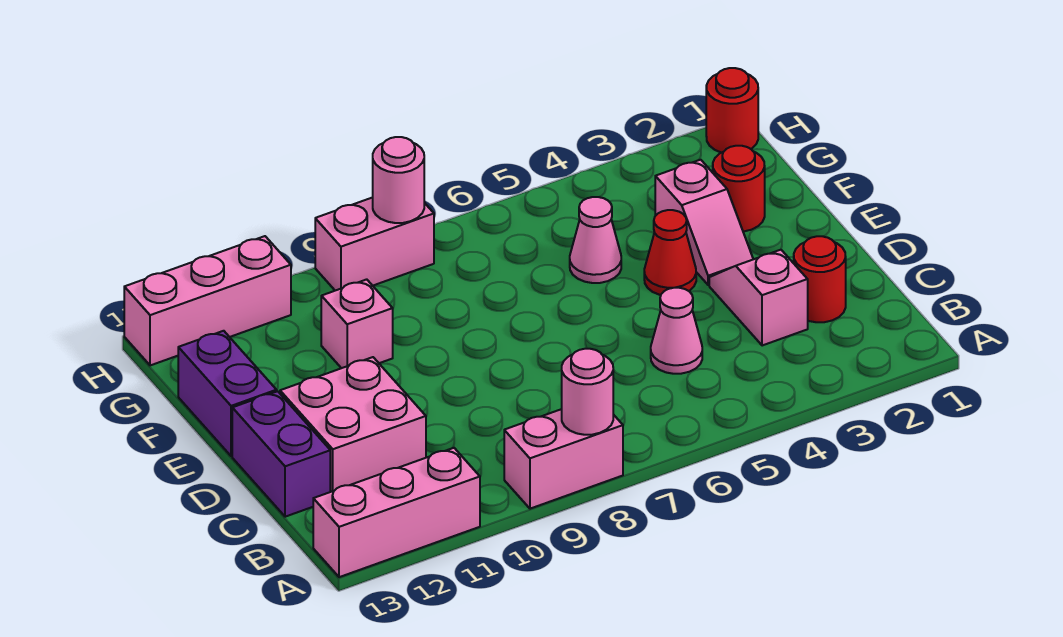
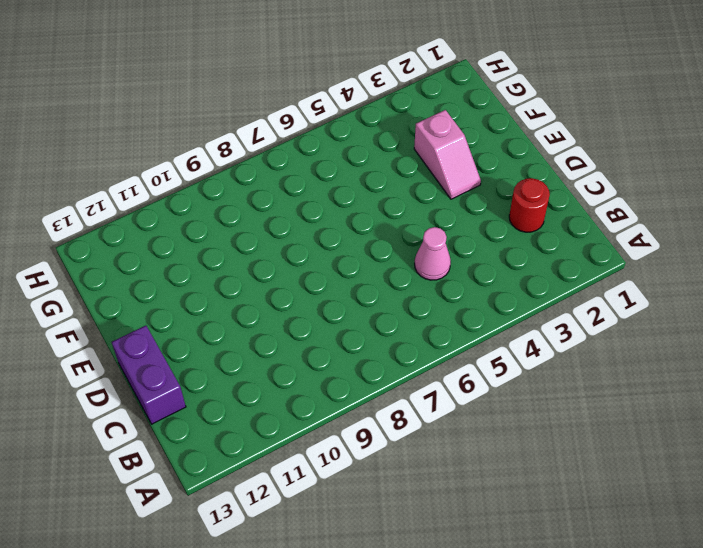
none -> pink 1x2 brick [504,409,623,509]
none -> pink 1x3 brick [313,448,480,577]
none -> pink 1x2 slope [709,250,808,346]

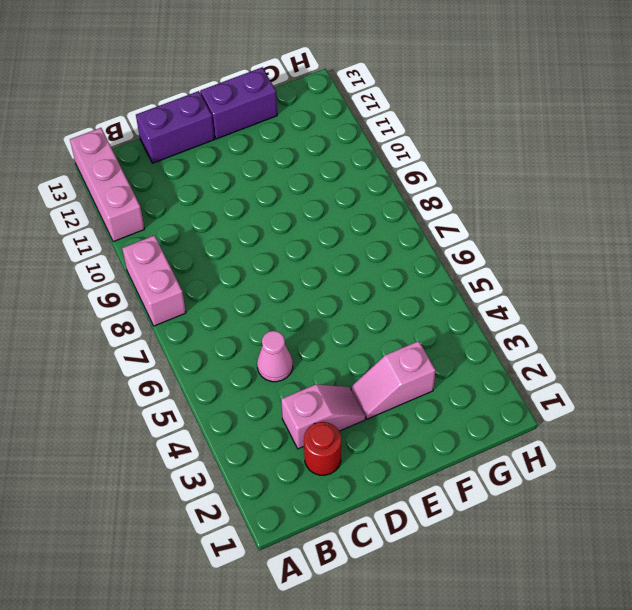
none -> pink 2x2 brick [280,357,426,492]
none -> red 1x1 cone [644,210,696,295]
none -> red 1x1 round brick [713,146,765,232]

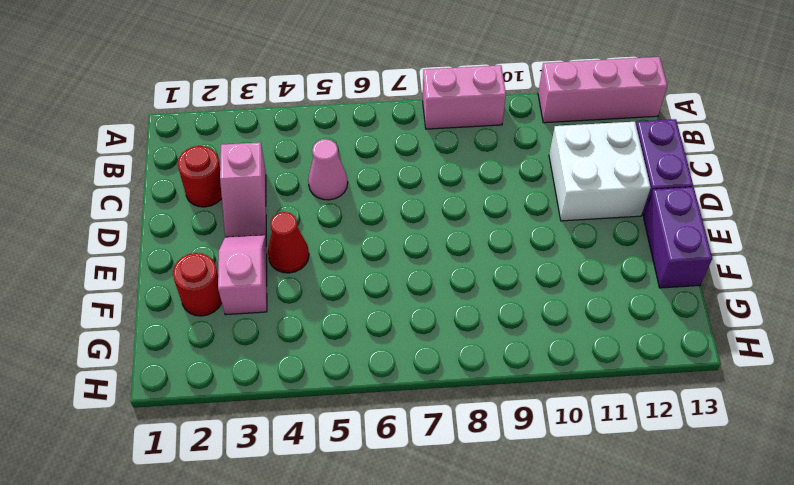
white 2x2 brick [549,122,651,221] -> pink 2x2 brick [280,357,426,492]
none -> pink 1x1 cone [570,197,621,283]
none -> pink 1x1 brick [321,279,393,368]
none -> red 1x1 round brick [706,68,758,153]

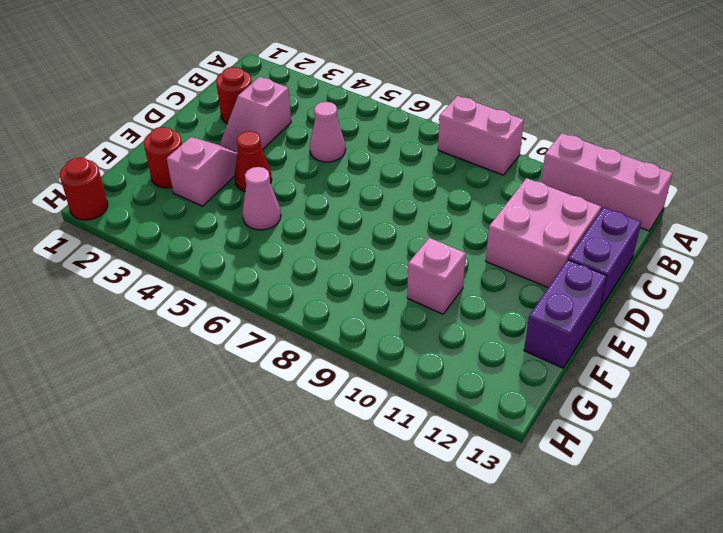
none -> pink 1x2 brick [315,197,434,291]
none -> pink 1x3 brick [124,236,291,365]
none -> pink 1x1 round brick [562,349,613,435]

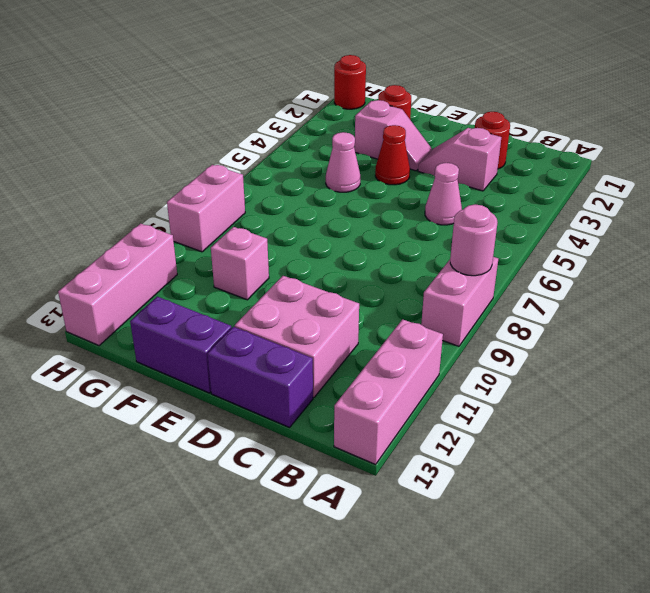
none -> pink 1x1 round brick [373,137,424,223]

